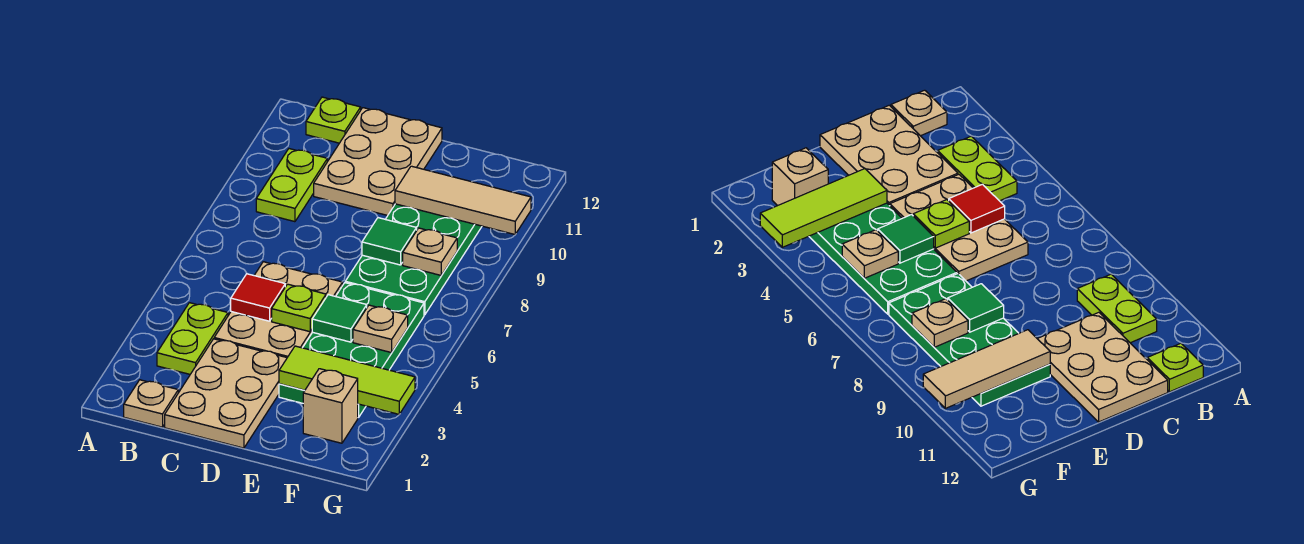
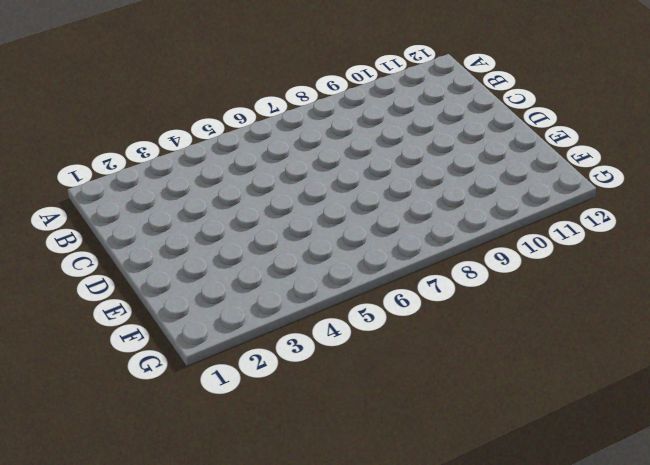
none -> tan 1x1 plate [124,380,178,427]
none -> lime 1x2 plate [157,303,228,374]
none -> lime 1x2 plate [256,149,327,222]

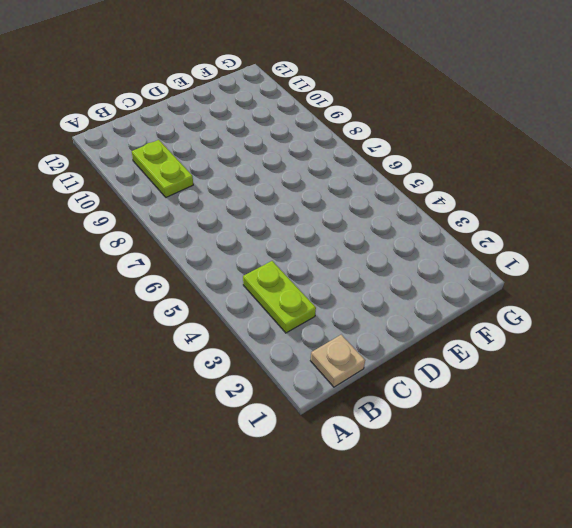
none -> lime 1x1 plate [306,97,361,143]
none -> tan 2x3 plate [165,339,287,448]
none -> tan 2x3 plate [214,262,343,357]

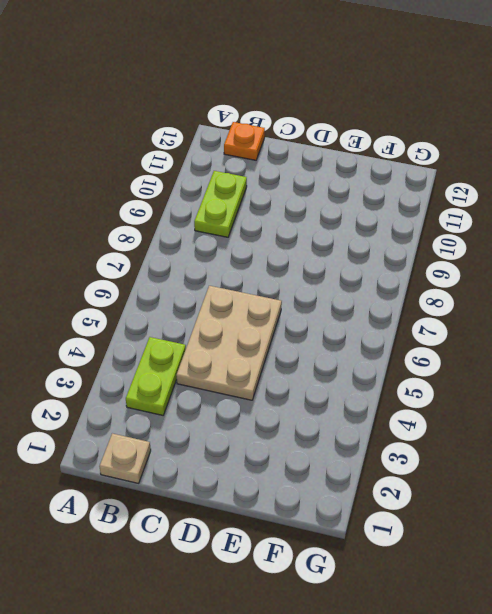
orange 1x1 plate [224,122,265,160] -> lime 1x1 plate [306,97,361,143]
none -> tan 2x3 plate [165,339,287,448]
none -> tan 2x3 plate [314,108,442,216]
none -> green 2x4 plate [279,283,424,418]

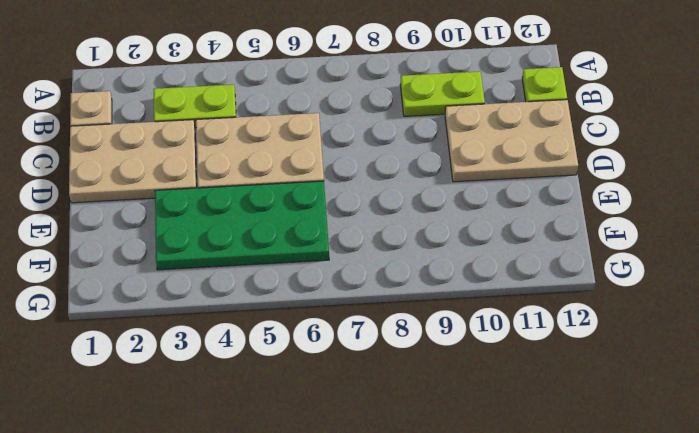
none -> green 2x4 plate [345,204,482,315]
none -> tan 1x1 brick [303,369,358,443]
none -> red 1x1 tile [231,274,285,321]

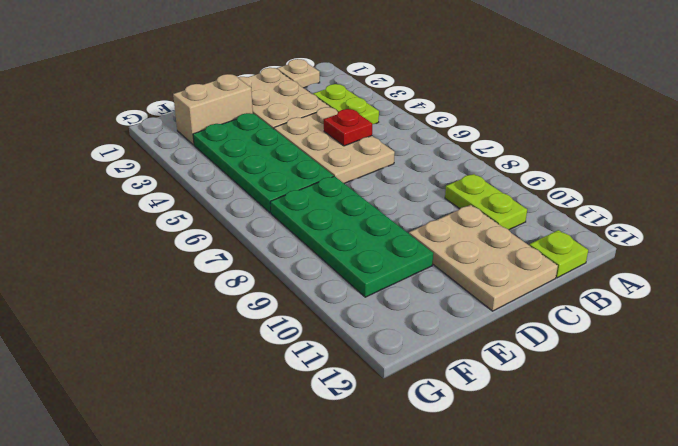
red 1x1 plate [324,109,372,146] -> red 1x1 tile [231,274,285,321]
tan 1x2 brick [173,74,253,145] -> tan 1x1 brick [303,369,358,443]
none -> lime 1x1 plate [272,284,326,332]
none -> lime 1x3 tile [279,346,415,414]
none -> green 1x1 tile [312,295,367,342]

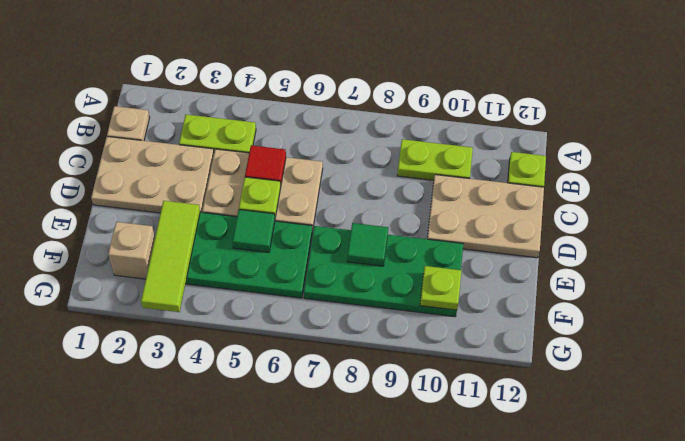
lime 1x1 plate [420,266,461,310] -> tan 1x3 tile [395,166,531,234]
none -> tan 1x1 plate [353,305,408,353]
none -> tan 1x1 plate [403,228,457,275]

